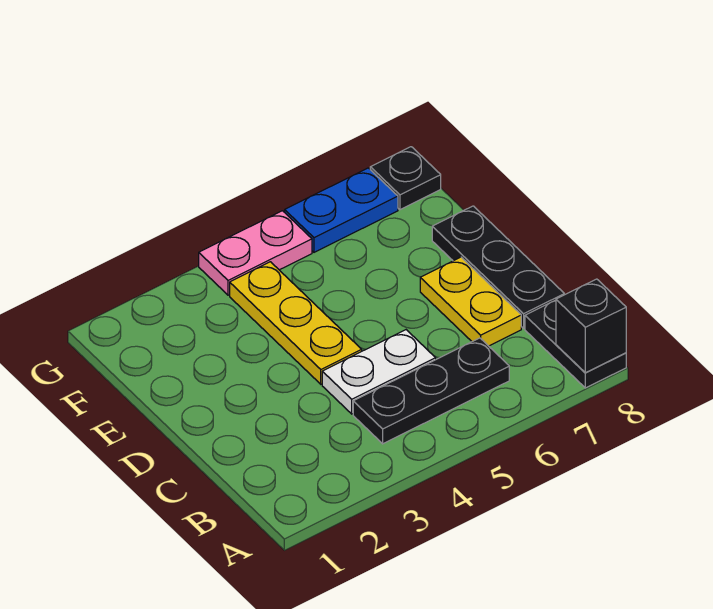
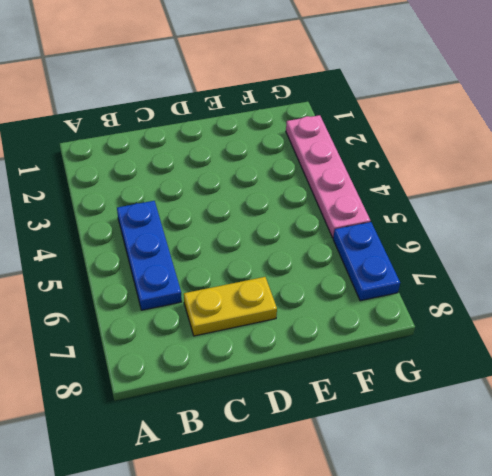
blue 1x3 plate [117,201,182,310] -> black 1x3 plate [353,338,509,444]
pink 1x4 plate [286,115,370,238] -> pink 1x2 plate [199,211,312,295]
none -> black 1x2 plate [525,300,626,388]
none -> white 1x2 plate [322,330,436,414]

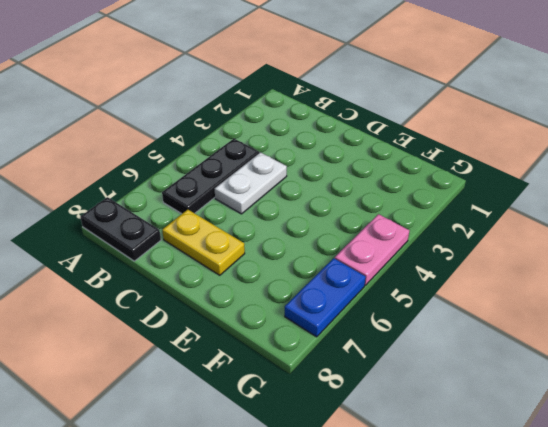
none -> black 1x3 plate [432,206,564,328]
none -> yellow 1x3 plate [230,262,362,384]

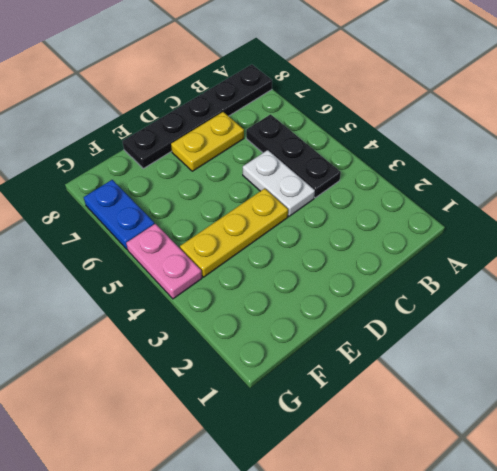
none -> black 1x1 plate [370,147,441,210]
none -> black 1x1 brick [556,279,626,373]

